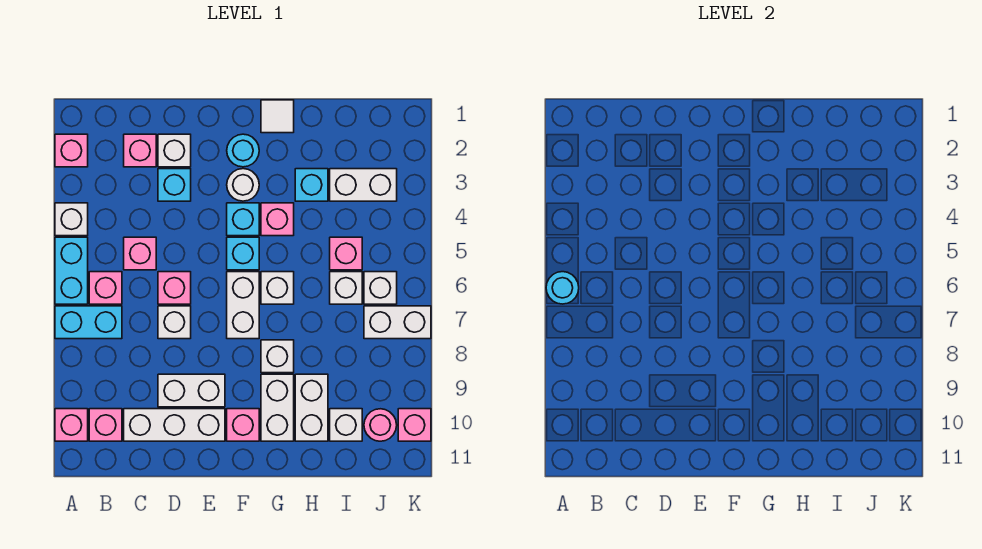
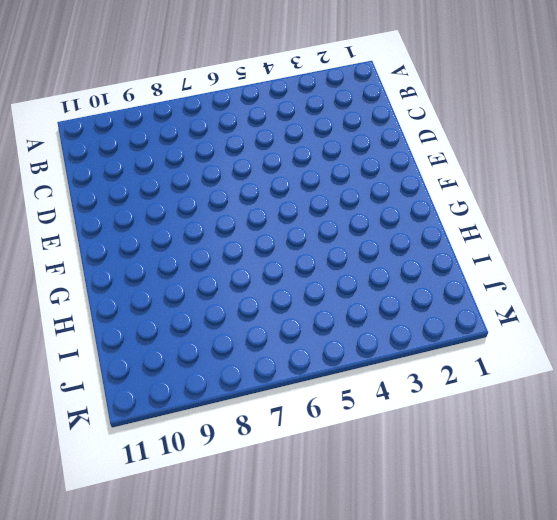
none -> pink 1x1 brick [55,134,88,167]
none -> white 1x1 brick [55,203,88,236]
none -> cyan 1x2 brick [55,237,88,304]
none -> cyan 1x2 brick [55,306,122,339]

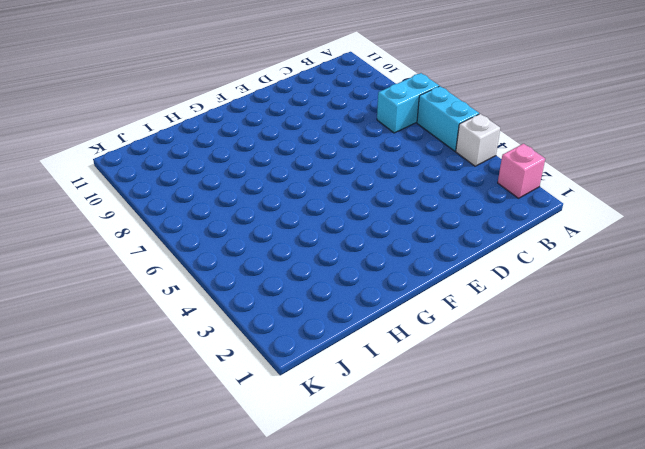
none -> pink 1x1 brick [55,409,88,441]
none -> pink 1x1 brick [89,272,122,304]
none -> pink 1x1 brick [89,409,122,441]
none -> pink 1x1 brick [124,134,156,167]

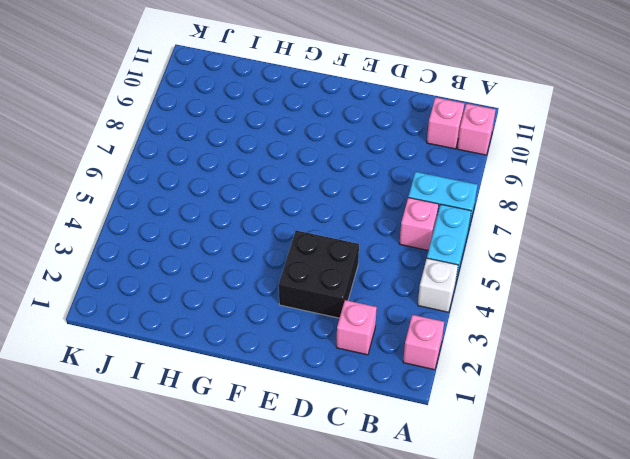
black 2x2 brick [279,230,359,318] -> cyan 1x1 brick [158,169,191,201]
none -> pink 1x1 brick [124,237,156,270]
none -> white 1x3 brick [124,409,225,441]
none -> white 1x1 brick [158,134,191,167]
none -> pink 1x1 brick [158,272,191,304]

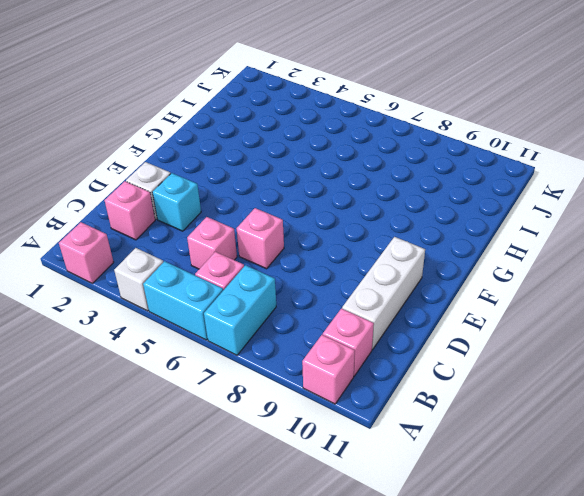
none -> white 1x1 brick [158,306,191,339]
none -> white 1x2 brick [158,374,225,407]
none -> cyan 1x1 round brick [227,134,259,167]
none -> white 1x1 round brick [227,169,259,201]

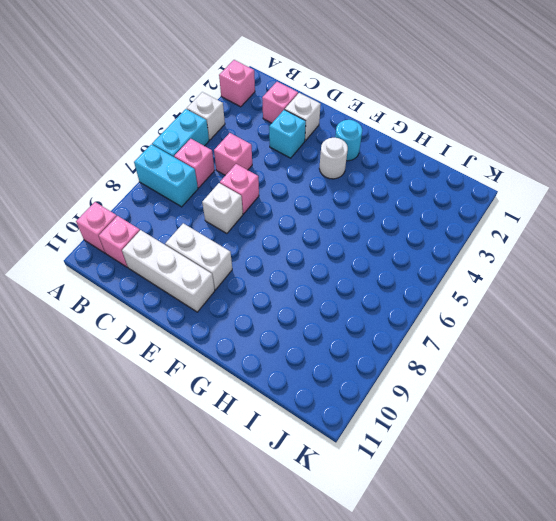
none -> cyan 1x1 brick [227,203,259,236]
none -> cyan 1x1 brick [227,237,259,270]
none -> white 1x2 brick [227,272,259,339]
none -> pink 1x1 brick [227,409,259,441]

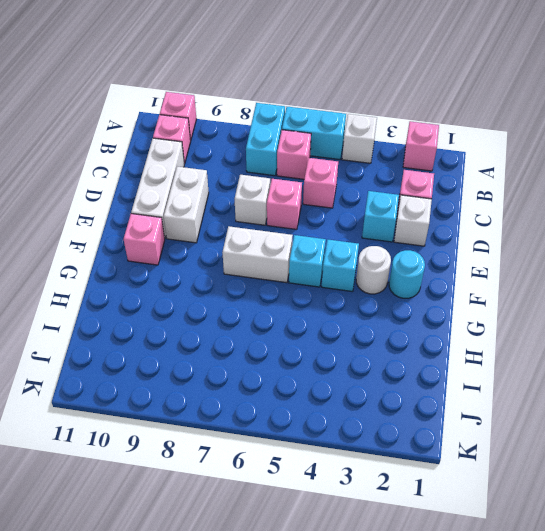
none -> white 1x1 tile [261,100,294,133]
none -> pink 1x1 brick [261,203,294,236]
none -> white 1x1 brick [261,272,294,304]
none -> white 1x1 brick [261,340,294,373]

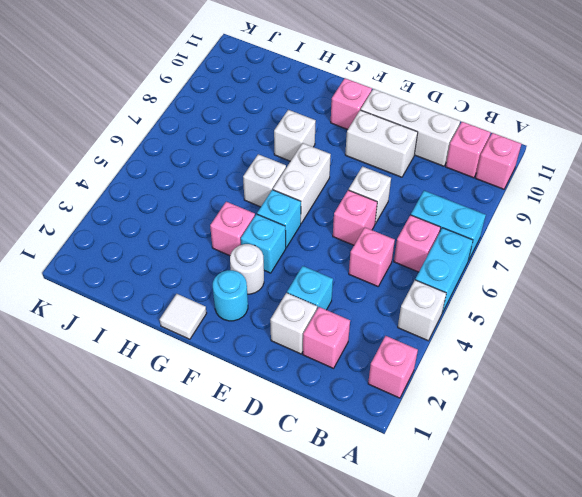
none -> white 1x2 brick [261,374,294,441]
none -> cyan 1x1 brick [295,169,328,201]
none -> white 1x2 brick [295,374,328,441]
none -> white 1x2 brick [330,169,397,201]

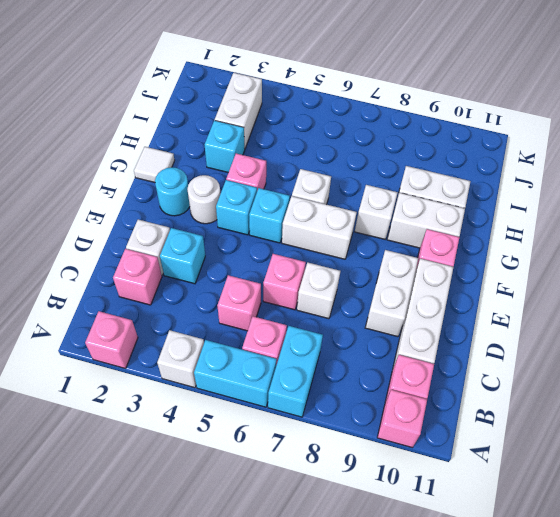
none -> pink 1x1 brick [330,237,362,270]
none -> white 1x1 brick [330,272,362,304]
none -> white 1x1 brick [330,409,362,441]
none -> white 1x1 brick [364,272,397,304]

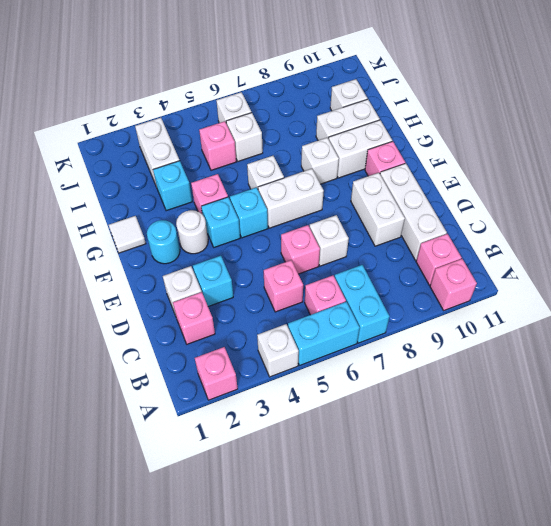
none -> white 1x2 brick [364,306,431,339]
none -> pink 1x1 round brick [364,409,397,441]
none -> pink 1x1 brick [398,409,431,441]
none -> cyan 1x1 round brick [546,272,579,304]

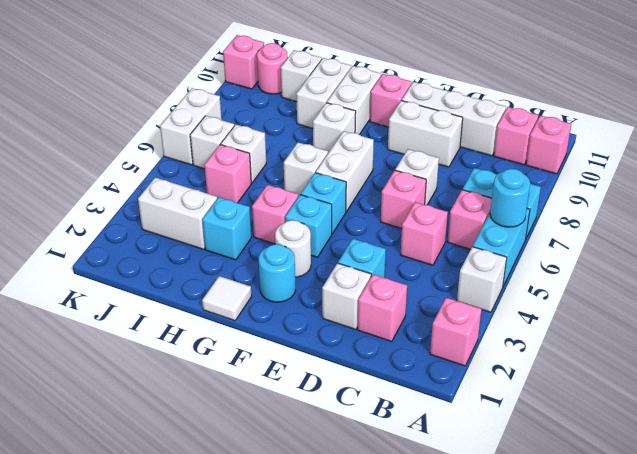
white 1x2 brick [160,88,222,165] -> white 1x2 brick turned to [364,306,431,339]

